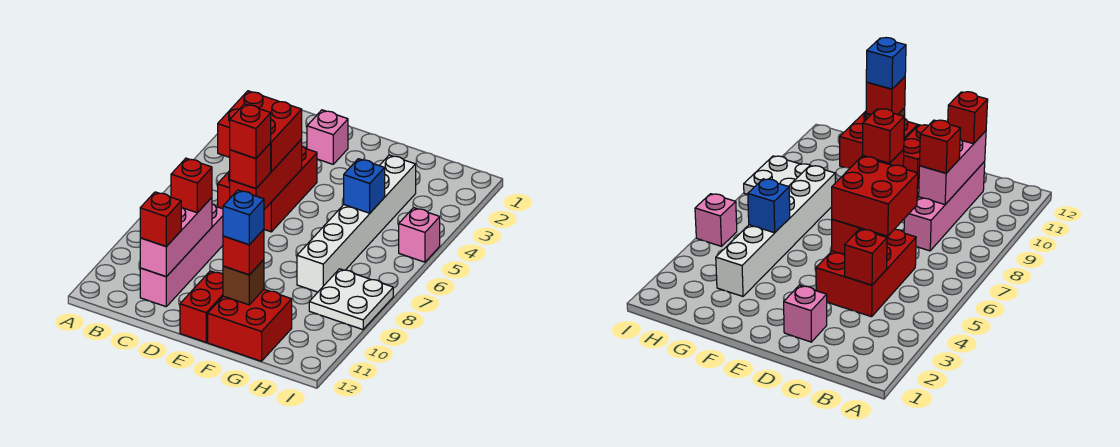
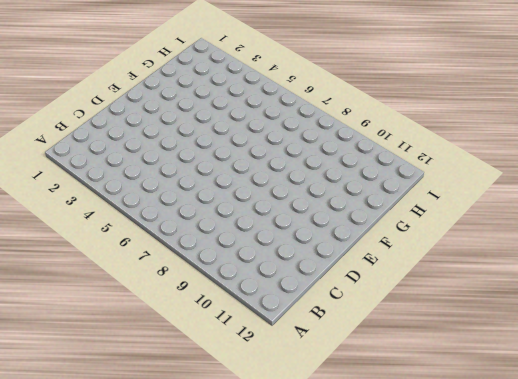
none -> red 2x3 brick [218,146,317,232]
none -> pink 1x4 brick [140,204,223,307]
none -> pink 1x1 brick [307,110,348,164]

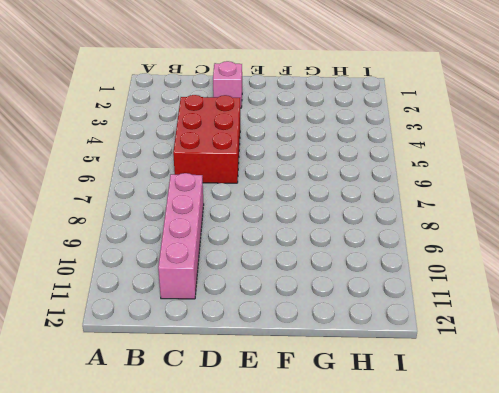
none -> red 1x2 brick [180,271,223,342]
none -> red 2x2 brick [208,289,292,361]
none -> white 1x6 brick [297,155,416,292]

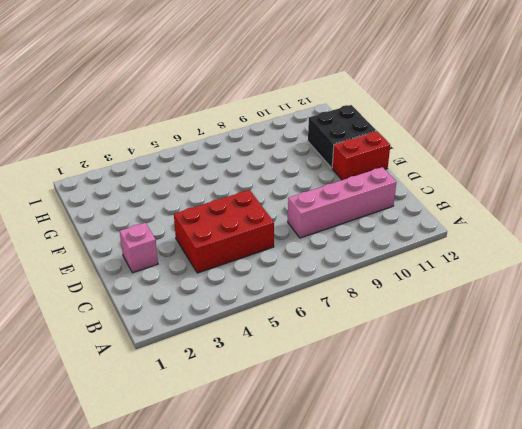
black 2x2 brick [308,105,377,168] -> red 2x2 brick [208,289,292,361]
none -> white 1x6 brick [297,155,416,292]
none -> white 2x2 plate [309,269,393,330]
none -> pink 1x1 brick [399,208,440,262]

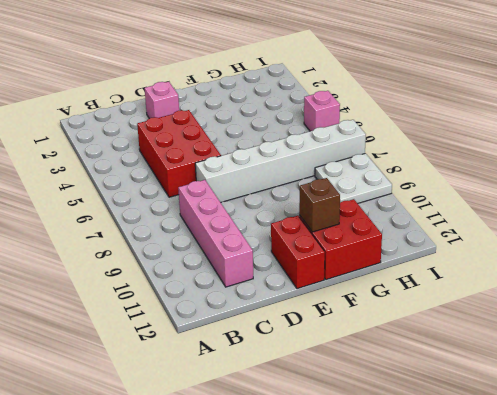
white 1x6 brick [195,120,366,202] -> white 1x6 brick turned to [297,155,416,292]
none -> red 1x1 brick [845,229,887,285]
none -> pink 1x3 brick [140,198,212,277]
none -> red 1x3 brick [230,139,302,210]

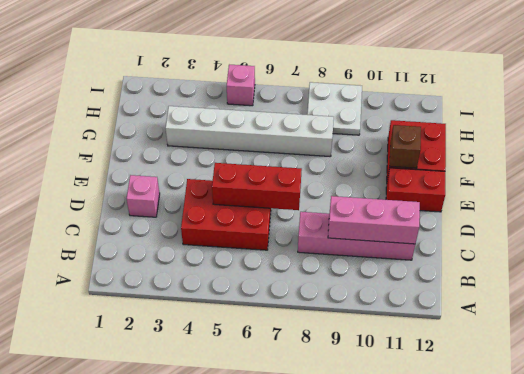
none -> red 1x1 brick [845,229,887,285]
none -> blue 1x1 brick [344,159,385,213]
none -> red 2x2 brick [218,91,302,172]

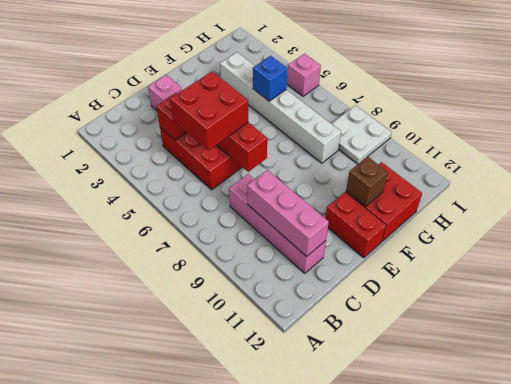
none -> red 1x1 brick [171,158,212,213]
none -> red 1x1 brick [140,192,181,247]
none -> red 1x1 brick [230,143,271,189]

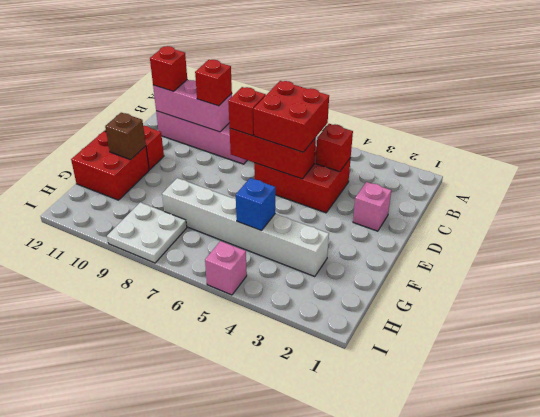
none -> red 1x1 brick [223,229,264,275]
none -> red 1x1 brick [230,104,271,158]
none -> blue 1x1 brick [223,190,264,245]

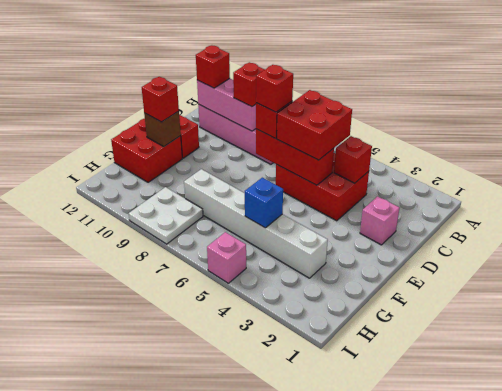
none -> blue 1x1 brick [223,190,264,245]

